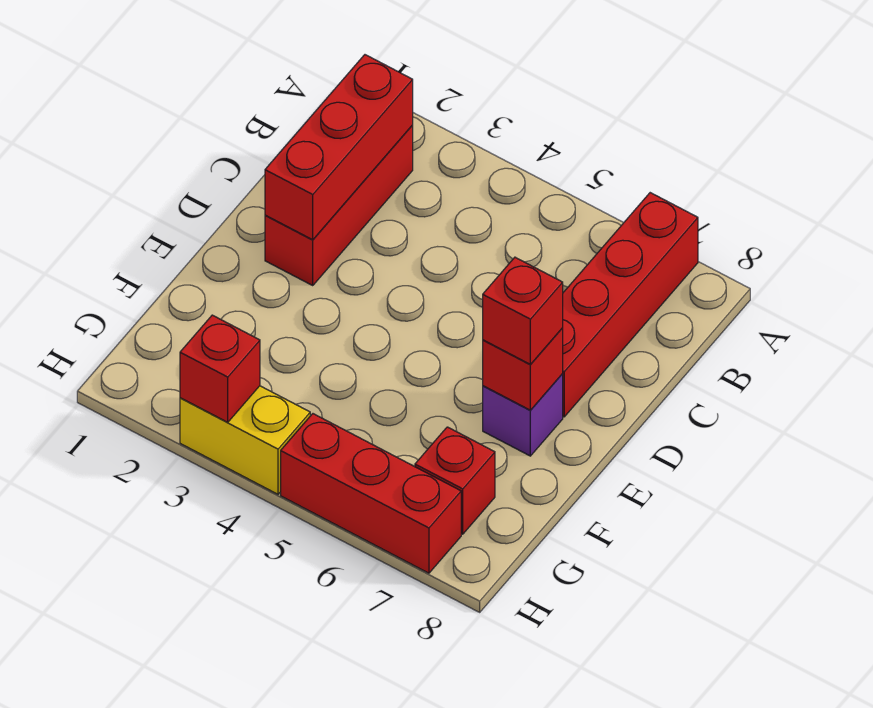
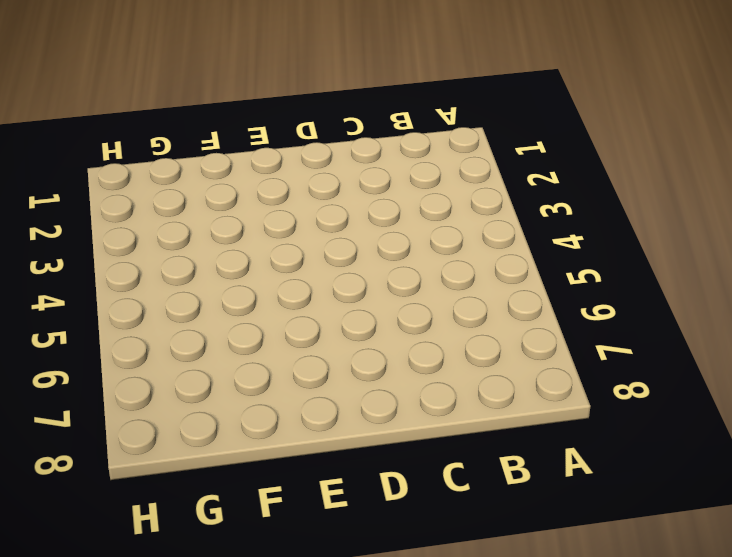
none -> red 1x4 brick [562,193,698,417]
none -> red 1x3 brick [265,125,413,285]

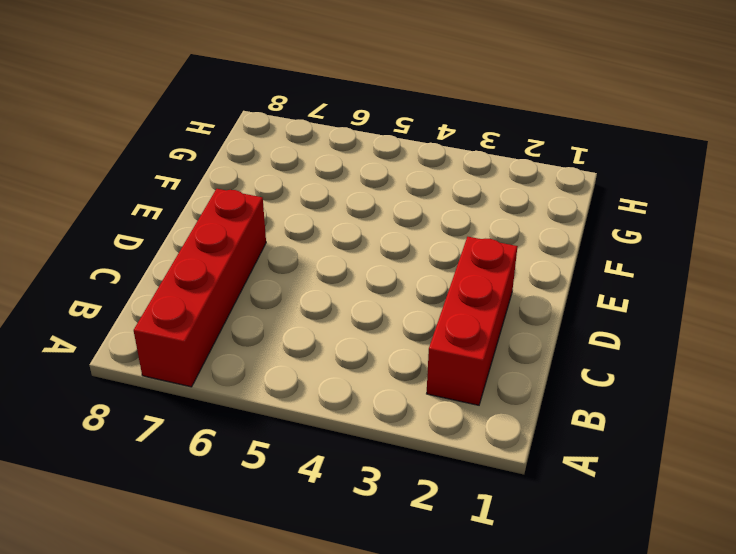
none -> purple 1x1 brick [483,374,563,456]
none -> red 1x1 brick [415,427,495,534]

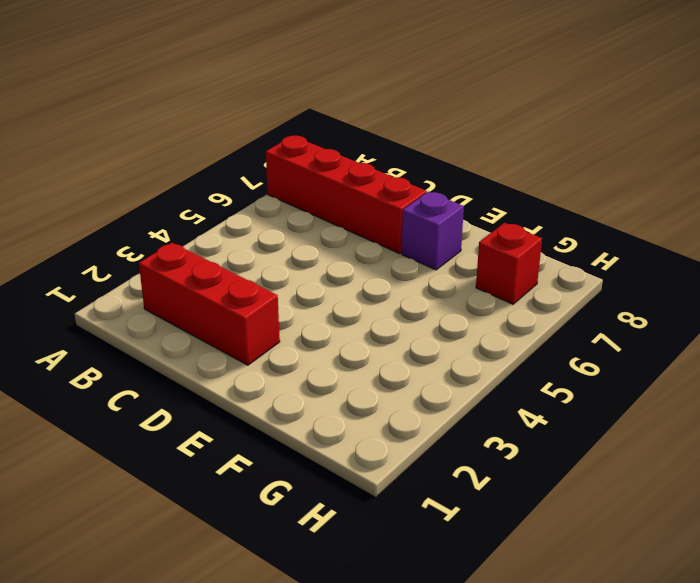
none -> yellow 1x2 brick [180,386,310,494]
none -> red 1x3 brick [281,414,461,573]

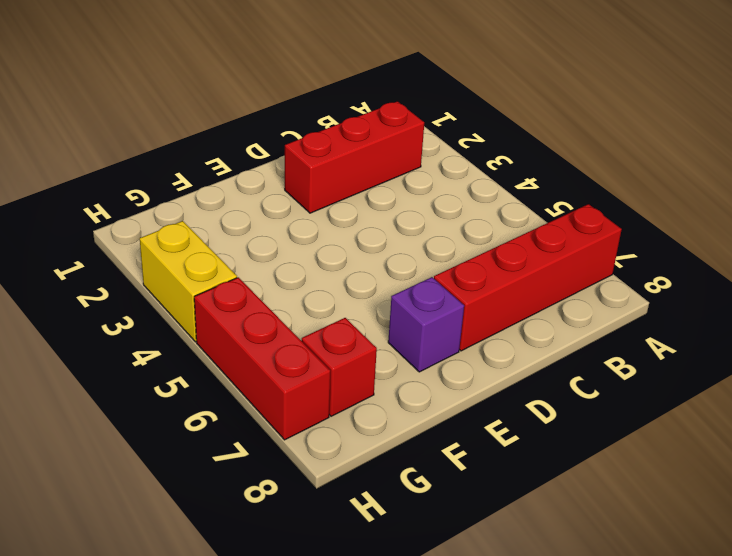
none -> red 1x3 brick [265,55,413,240]
none -> red 1x1 brick [483,328,563,410]

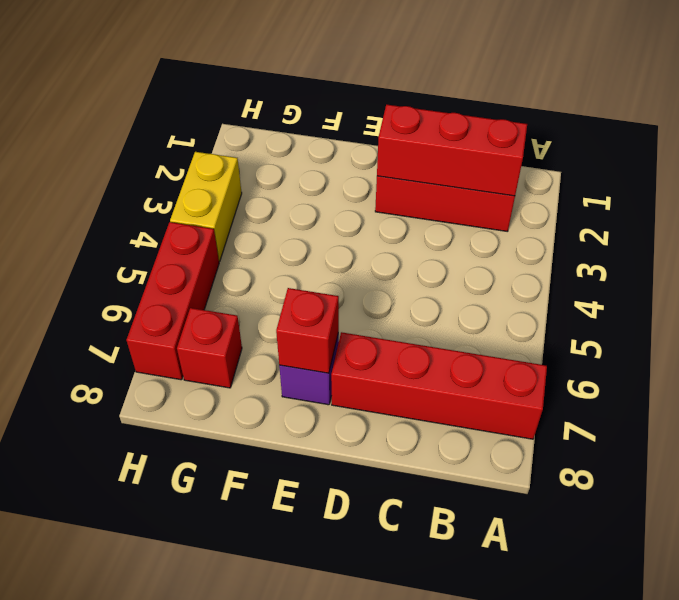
none -> red 1x1 brick [180,315,260,422]
none -> red 1x1 brick [483,257,563,365]

